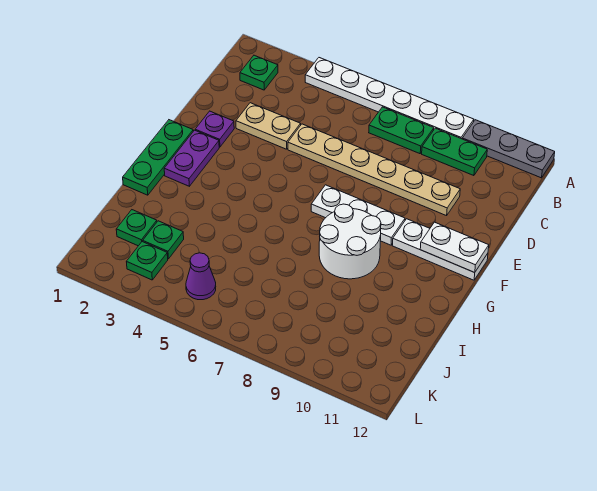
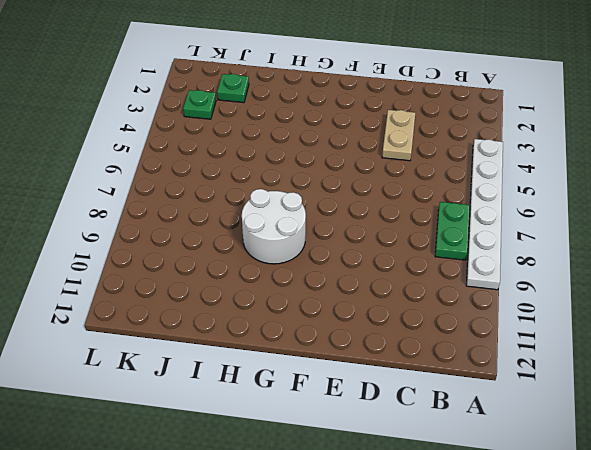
none -> grey 1x3 plate [462,120,555,178]
none -> green 1x1 plate [240,55,278,90]
none -> green 1x2 plate [422,128,487,176]

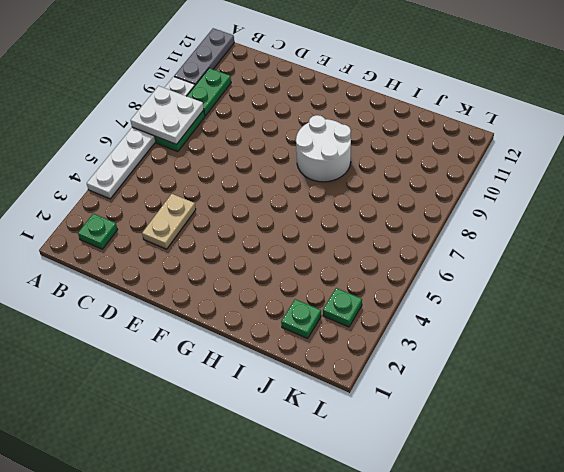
white 2x2 plate [131,86,204,145] -> none
none -> tan 1x6 plate [288,124,460,216]
none -> purple 1x1 plate [195,111,234,147]
none -> green 1x3 plate [123,120,193,195]

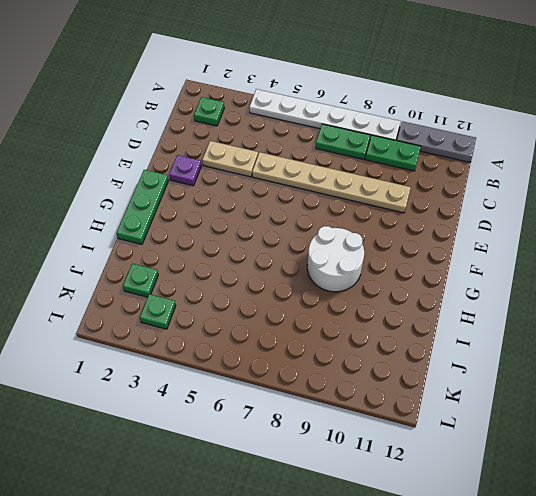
none -> purple 1x2 plate [164,130,219,186]
none -> white 1x3 plate [311,185,405,245]
none -> white 1x3 plate [392,219,488,280]

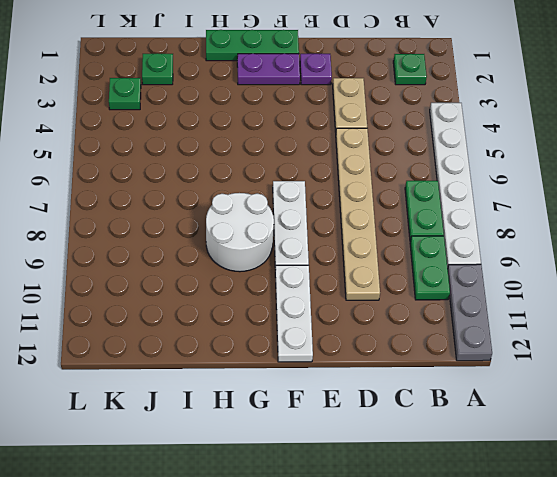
none -> green 1x1 plate [143,221,184,259]
none -> purple 1x1 cone [186,253,216,300]
none -> white 1x2 plate [420,222,489,273]

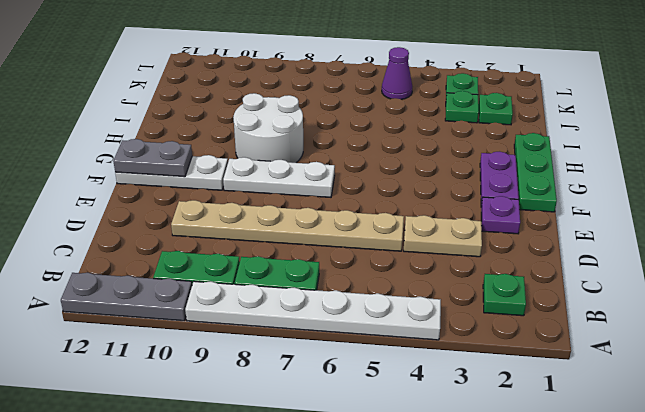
grey 1x2 plate [113,139,192,177] -> white 1x2 plate [420,222,489,273]

